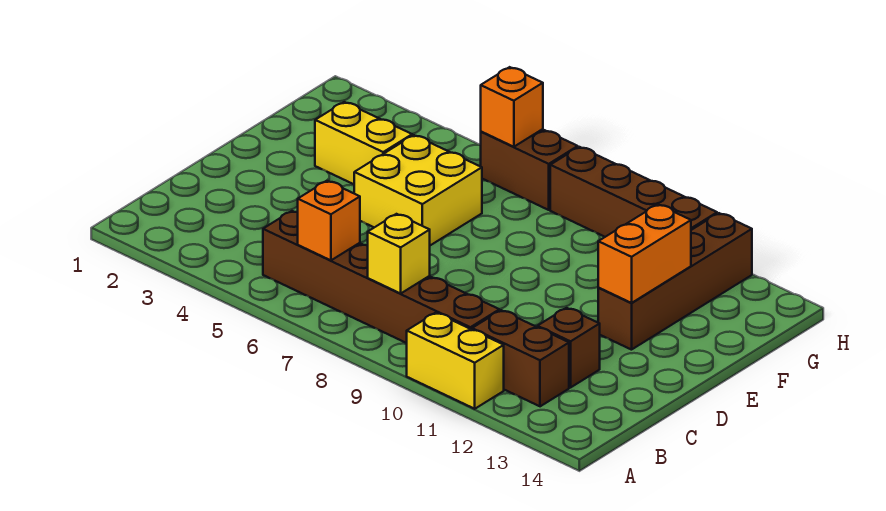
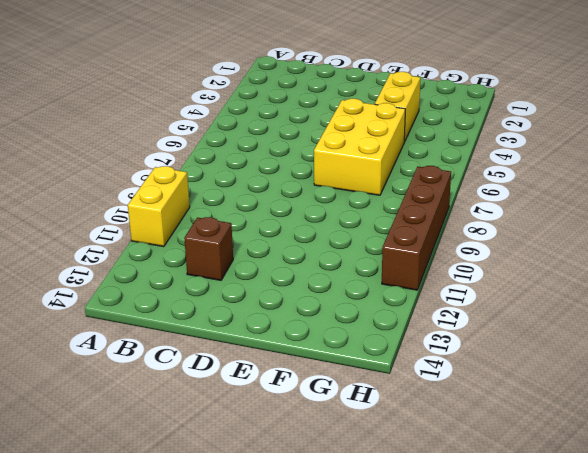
yellow 2x3 brick [314,99,405,195] -> yellow 2x2 brick [354,135,482,245]
none -> brown 1x6 brick [263,211,499,343]
none -> brown 1x2 brick [472,310,569,406]
none -> brown 1x4 brick [598,213,752,350]

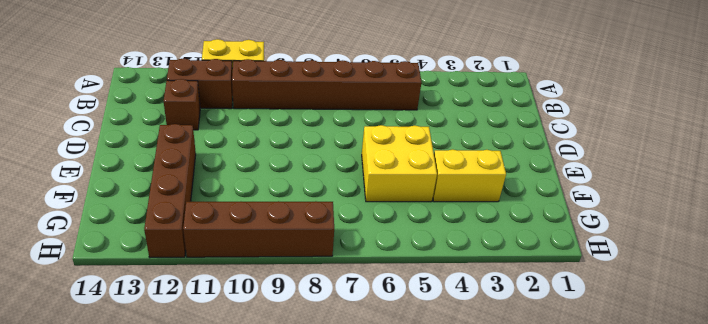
none -> brown 1x2 brick [481,129,578,210]
none -> orange 1x1 brick [298,181,360,260]
none -> yellow 1x1 brick [368,214,430,293]

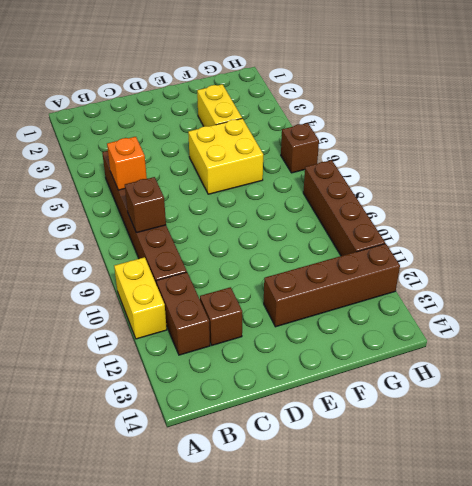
brown 1x1 brick [125,177,166,233] -> yellow 1x1 brick [368,214,430,293]
brown 1x1 brick [281,123,319,173] -> brown 1x2 brick [481,129,578,210]
none -> orange 1x2 brick [598,204,691,303]
none -> orange 1x1 brick [481,67,543,147]

